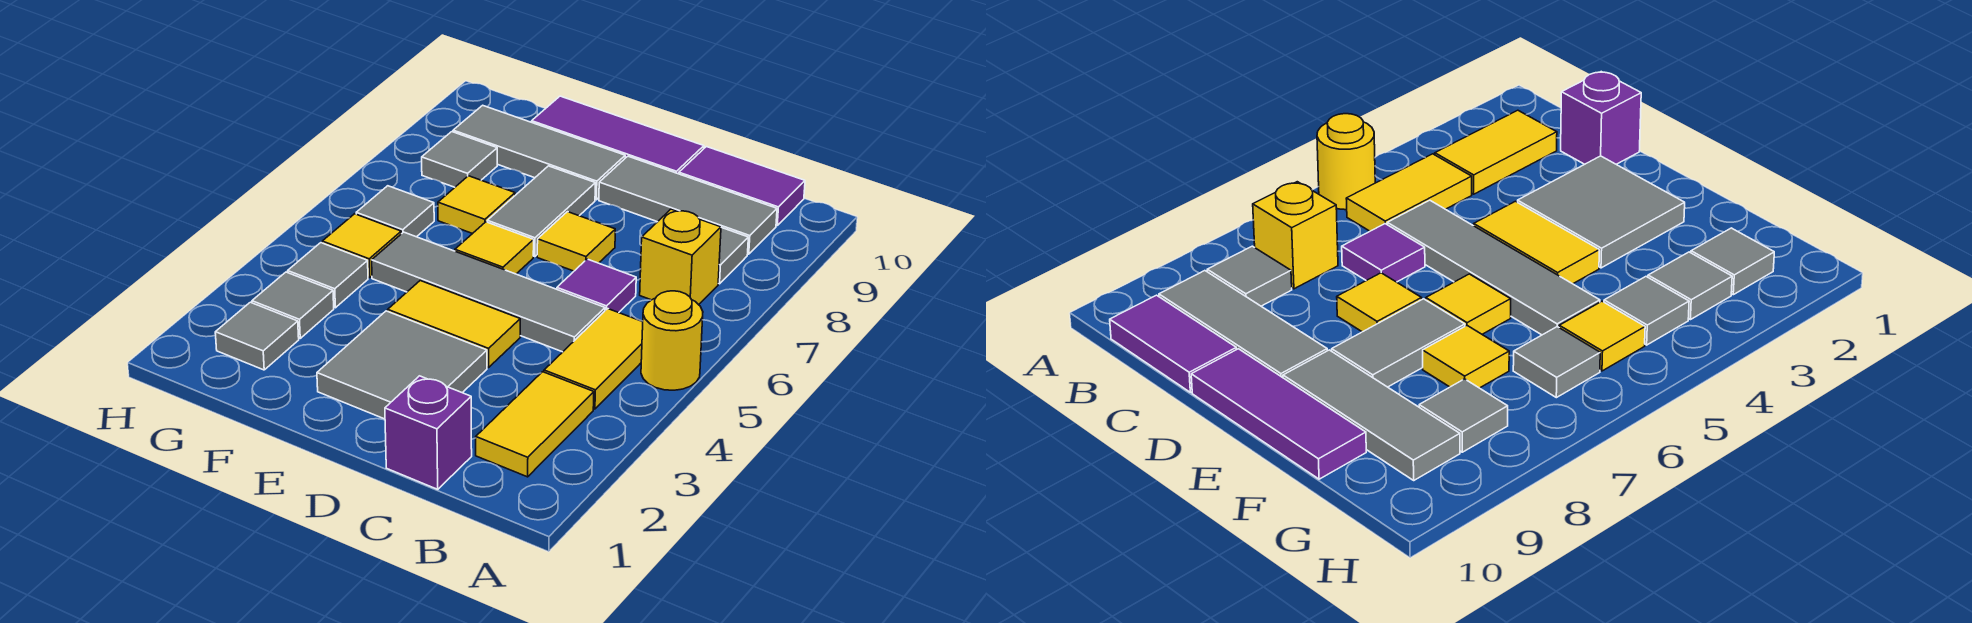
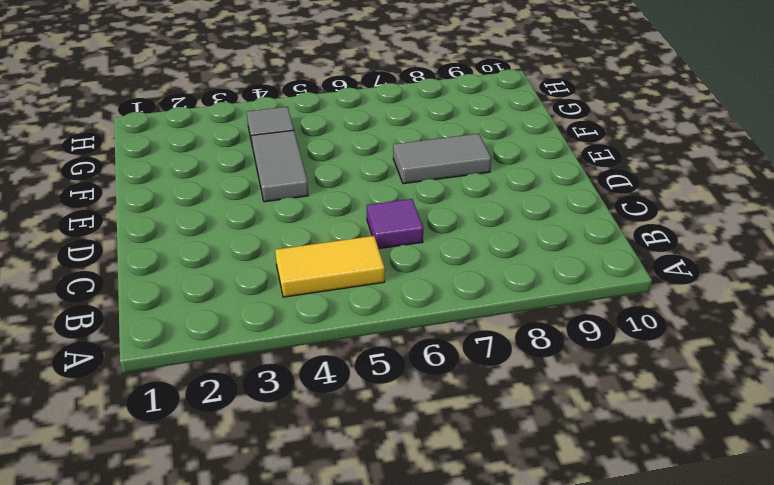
grey 1x2 tile [252,130,308,202] -> yellow 1x2 tile [388,281,520,368]
none -> yellow 1x1 round brick [641,291,703,390]
none -> yellow 1x2 tile [476,372,594,477]
none -> yellow 1x1 brick [640,209,721,305]

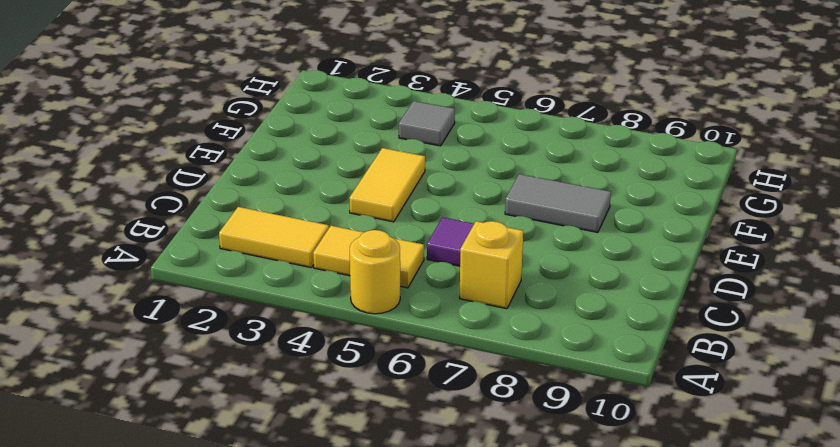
none -> grey 1x1 tile [718,227,748,284]
none -> grey 1x3 tile [599,156,777,254]
none -> purple 1x2 tile [679,147,805,225]

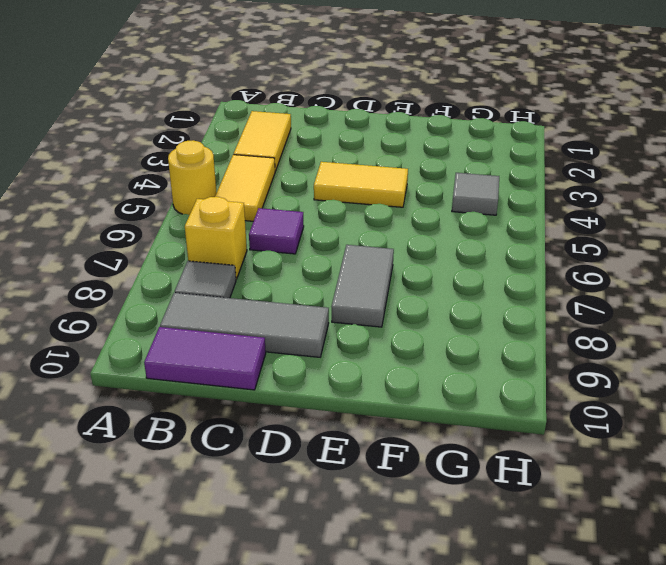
none -> purple 1x1 brick [385,376,472,489]
none -> grey 1x4 tile [372,232,605,352]
none -> grey 2x2 tile [317,311,487,419]

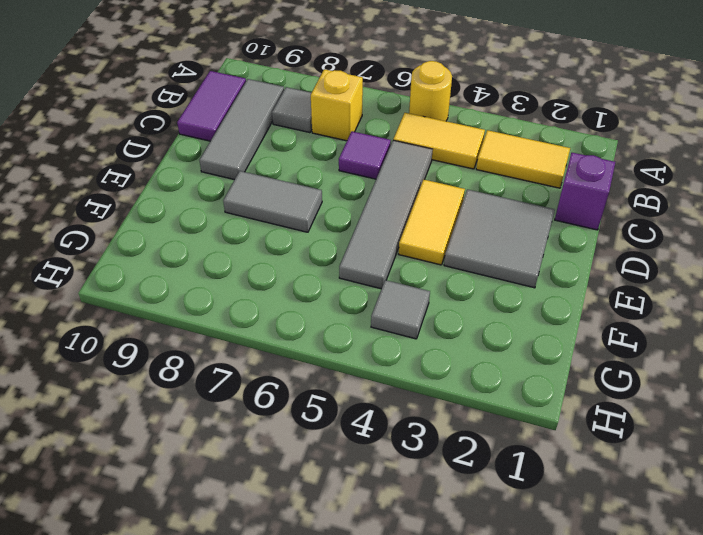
none -> yellow 1x1 tile [537,212,615,271]
none -> purple 1x3 tile [532,96,704,174]
none -> yellow 1x1 tile [455,222,534,274]

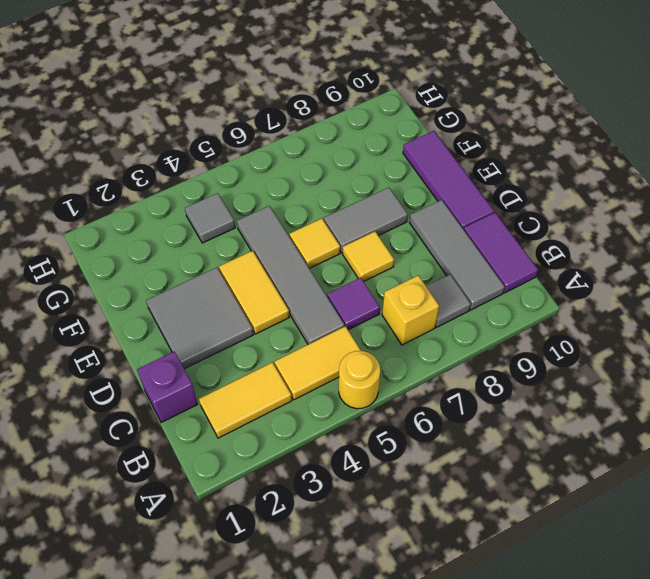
none -> grey 1x3 tile [453,105,625,200]
none -> yellow 1x1 tile [438,176,515,234]
none -> grey 1x1 tile [215,302,299,370]

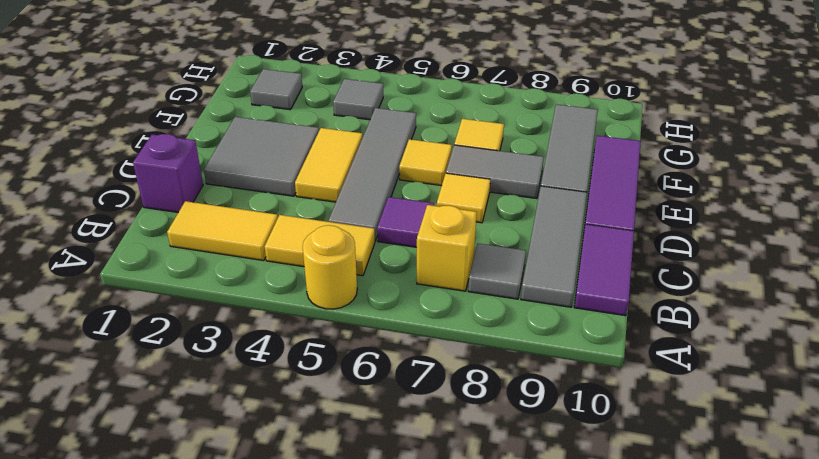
none -> grey 1x1 tile [252,272,334,338]
none -> yellow 1x1 tile [322,214,401,278]
none -> grey 1x1 tile [356,186,434,237]

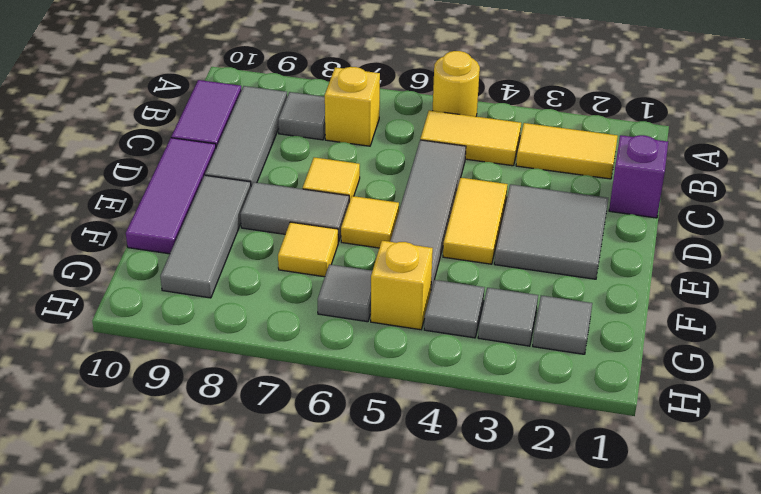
yellow 1x1 brick [371,241,433,330] -> yellow 1x1 tile [322,214,401,278]
none -> purple 1x1 tile [557,259,636,313]
none -> grey 1x1 tile [422,132,497,187]

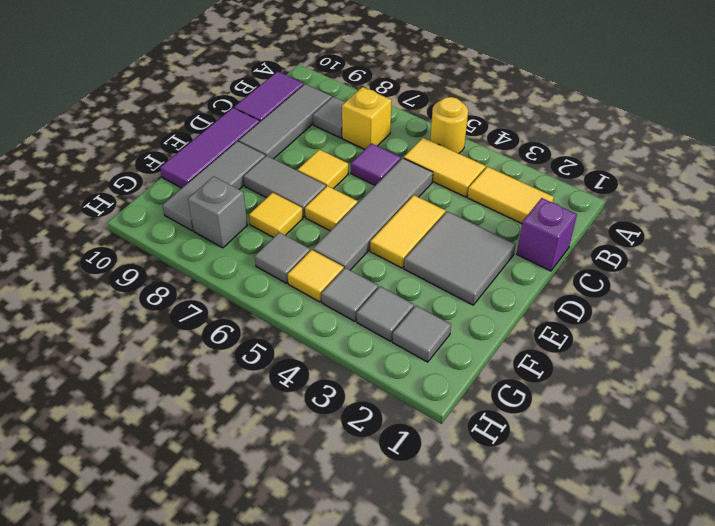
grey 1x1 brick [188,176,247,248] -> grey 1x1 tile [422,132,497,187]

